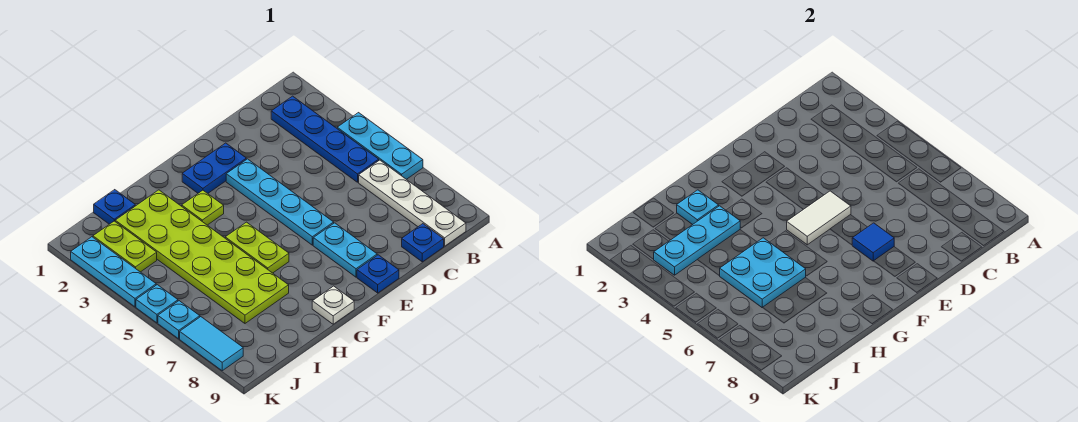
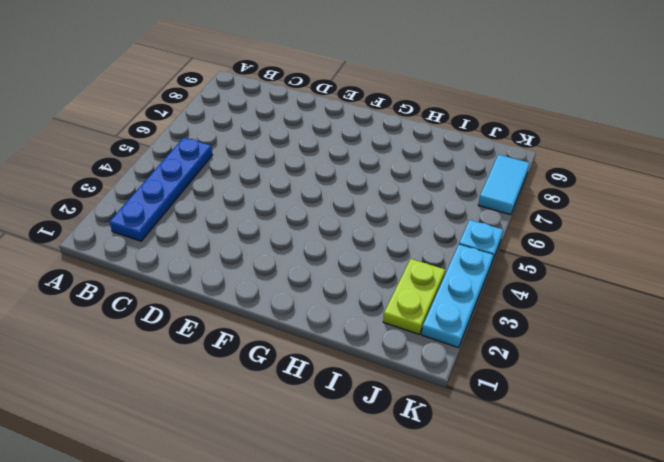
none -> cyan 1x3 plate [337,113,423,179]
none -> white 1x4 plate [359,160,466,246]
none -> blue 1x1 plate [402,224,444,262]

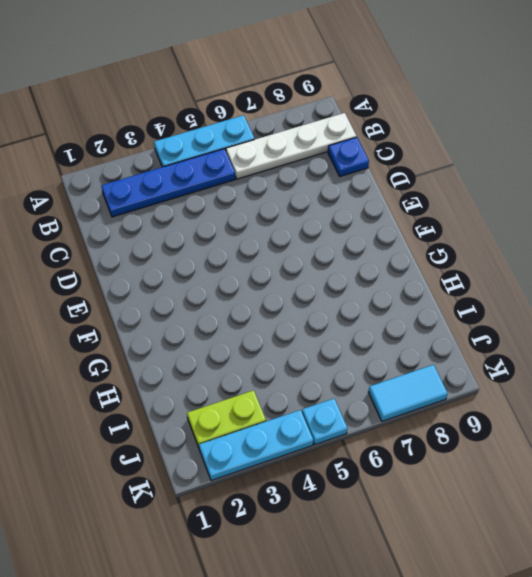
none -> blue 1x2 plate [182,143,246,193]
none -> cyan 1x4 plate [226,159,334,245]
none -> cyan 1x2 plate [313,223,377,277]

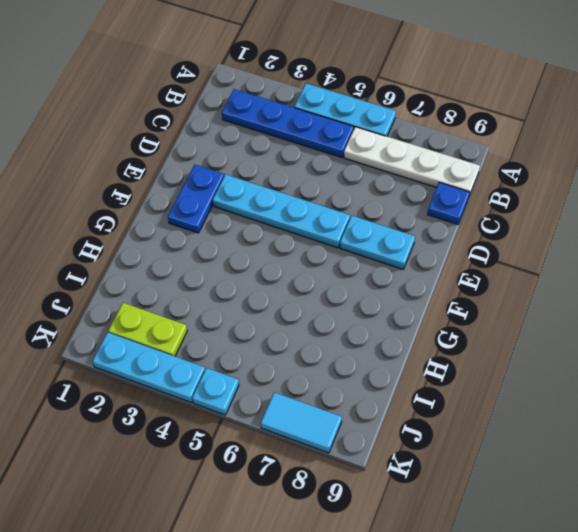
none -> blue 1x1 plate [357,255,399,293]
none -> lime 1x1 plate [182,190,224,225]
none -> lime 1x2 plate [225,222,289,273]

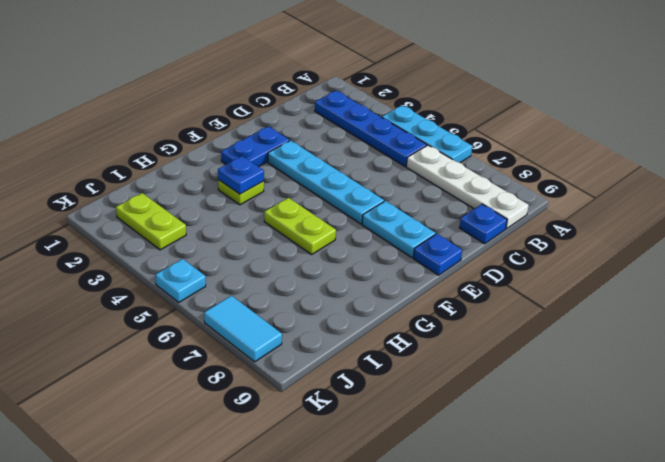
blue 1x1 plate [218,156,264,194] -> blue 1x1 plate moved to [94,190,135,224]
none -> white 1x1 plate [312,286,354,324]
none -> lime 2x6 plate [115,190,289,323]
none -> cyan 1x3 plate [71,237,156,307]

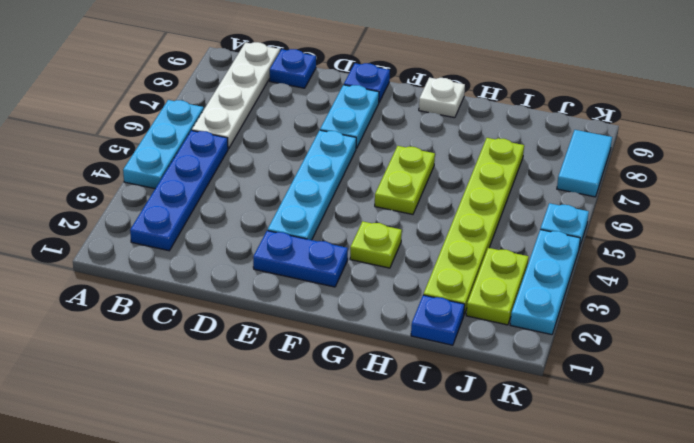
lime 1x6 plate [423,138,524,314] -> lime 2x6 plate [115,190,289,323]
none -> cyan 1x1 plate [158,301,200,339]
none -> white 1x2 tile [787,191,851,245]
none -> blue 1x1 tile [852,223,894,261]

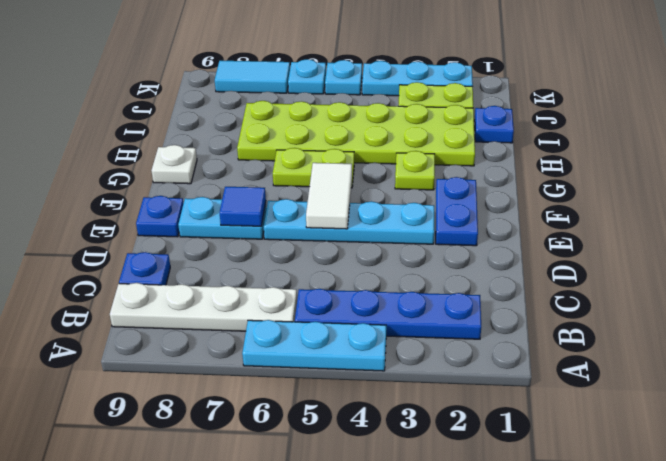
none -> cyan 1x1 plate [677,190,719,225]
none -> cyan 1x3 plate [653,206,740,275]
none -> cyan 2x2 plate [720,238,806,307]

